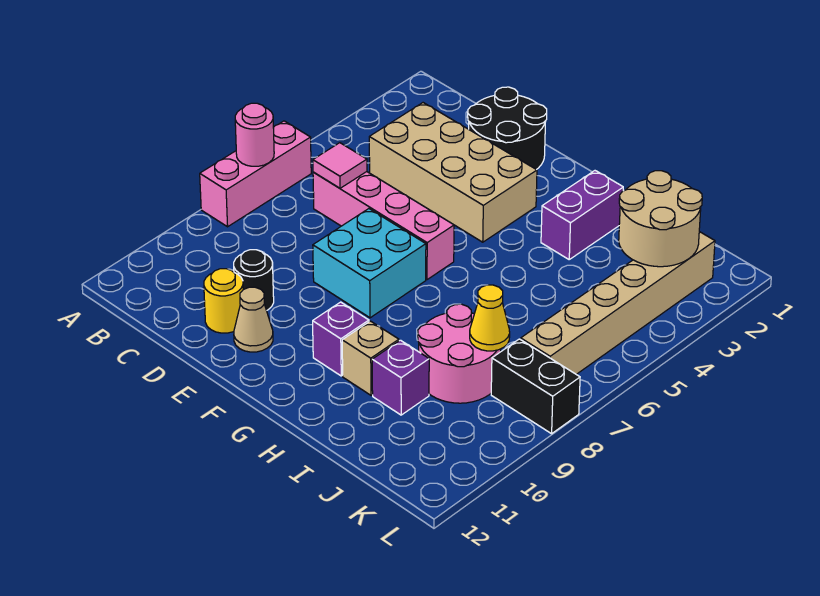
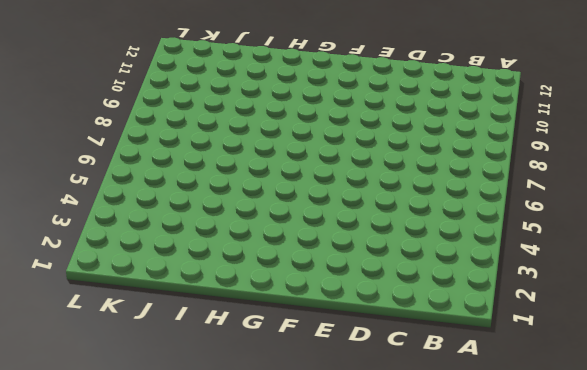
none -> pink 1x3 brick [200,121,311,227]
none -> tan 2x4 brick [369,103,537,242]
none -> pink 1x4 brick [313,172,454,280]

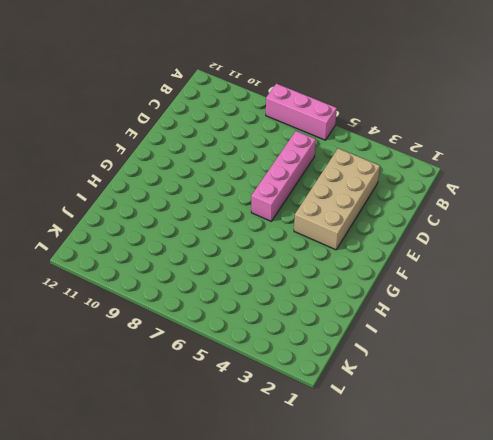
none -> black 2x2 round brick [468,87,547,170]
none -> black 1x1 round brick [234,250,274,311]
none -> yellow 1x1 round brick [204,269,243,333]

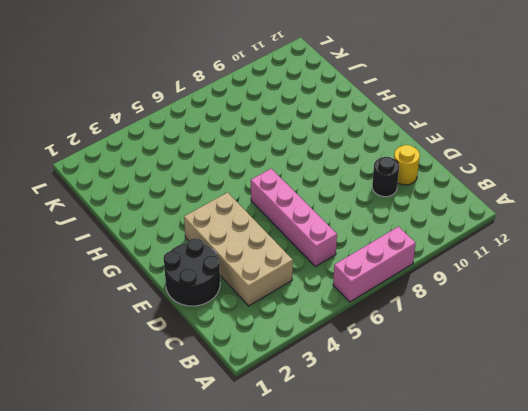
none -> cyan 2x2 brick [313,209,426,318]
none -> tan 1x1 cone [234,287,273,352]
none -> purple 1x1 brick [313,302,369,376]

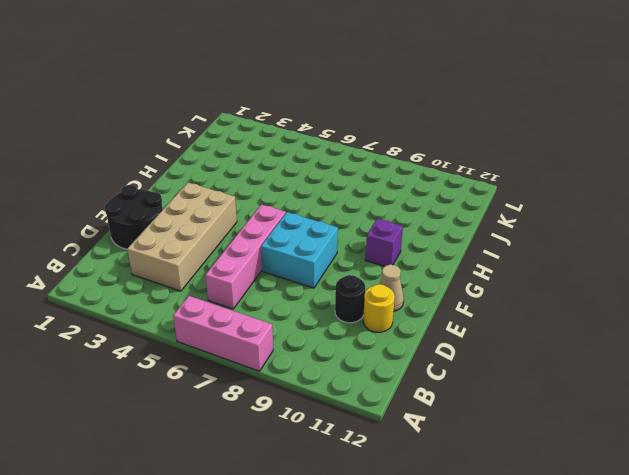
none -> purple 1x2 brick [541,171,623,259]
none -> tan 1x1 brick [342,321,399,395]
none -> pink 2x2 round brick [418,304,501,403]

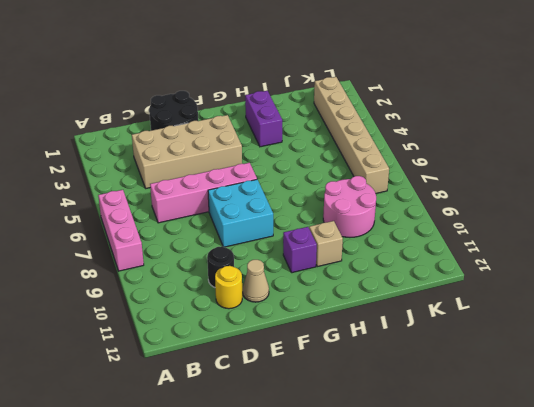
none -> purple 1x1 brick [372,340,429,415]
none -> black 1x2 brick [491,339,580,434]
none -> pink 1x1 round brick [235,103,274,166]

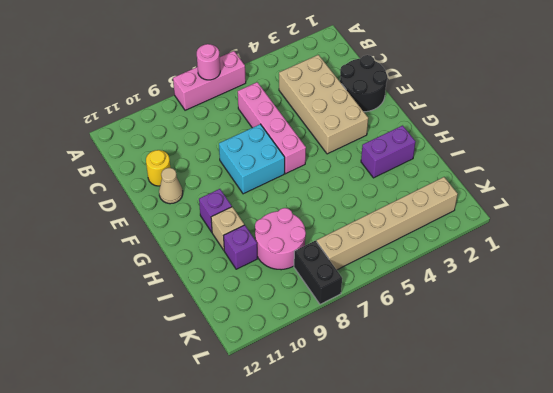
none -> black 1x1 round brick [234,250,274,311]
none -> pink 1x1 tile [313,143,367,188]
none -> tan 2x2 round brick [619,171,702,267]

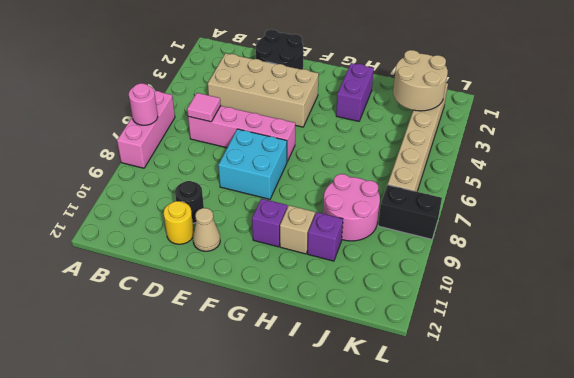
none -> yellow 1x1 cone [470,285,510,351]

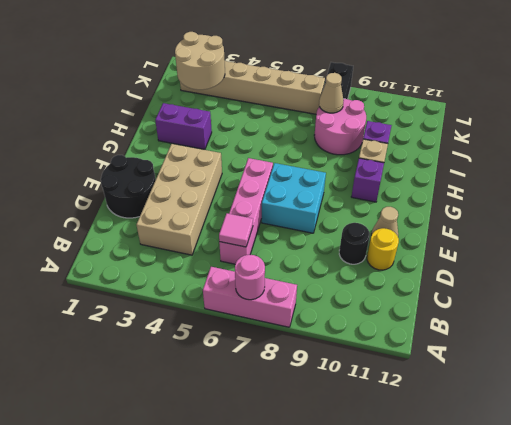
tan 1x1 cone [319,73,344,113] -> yellow 1x1 cone [470,285,510,351]

